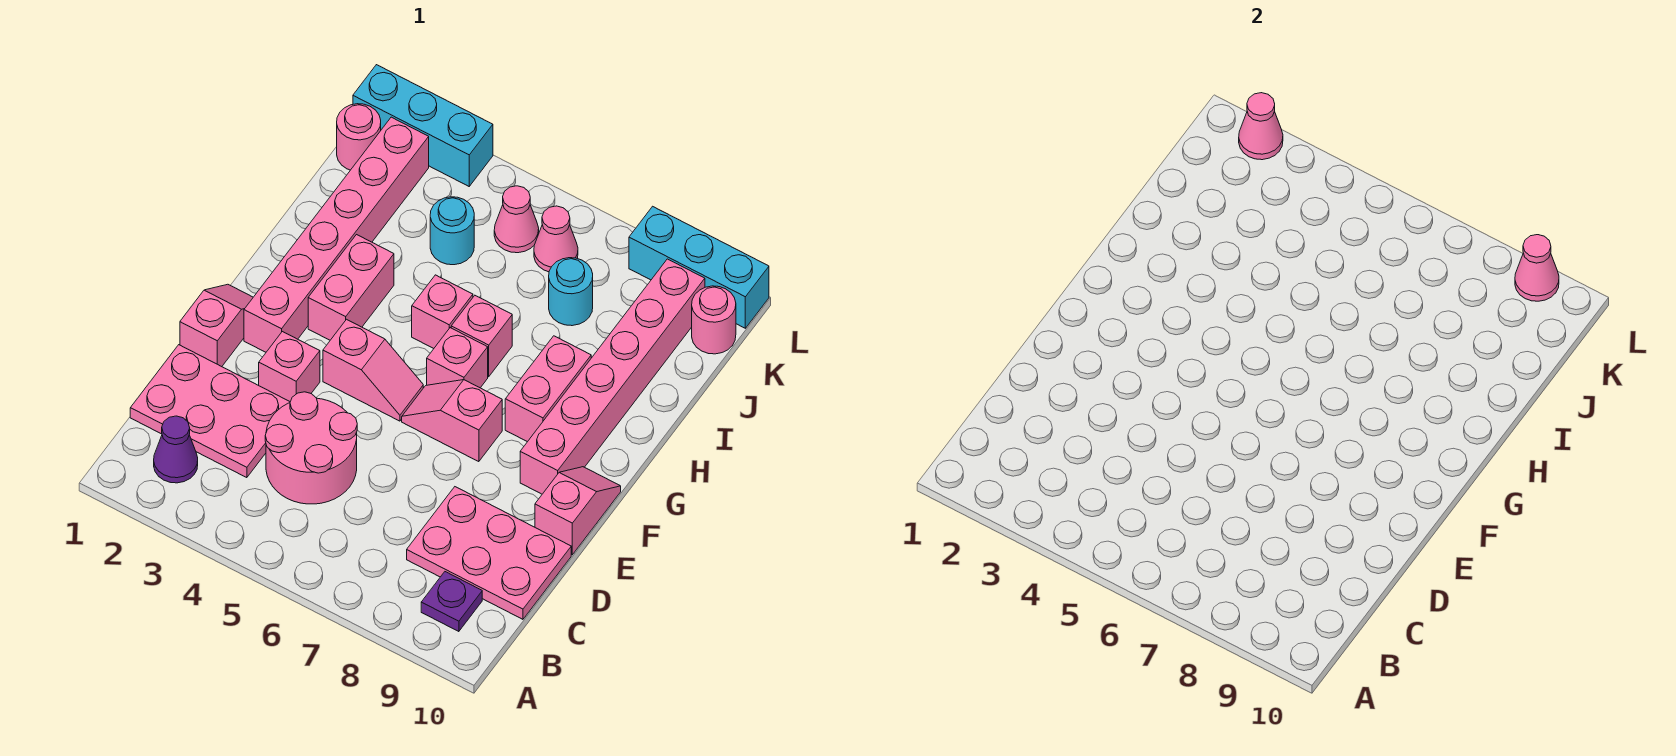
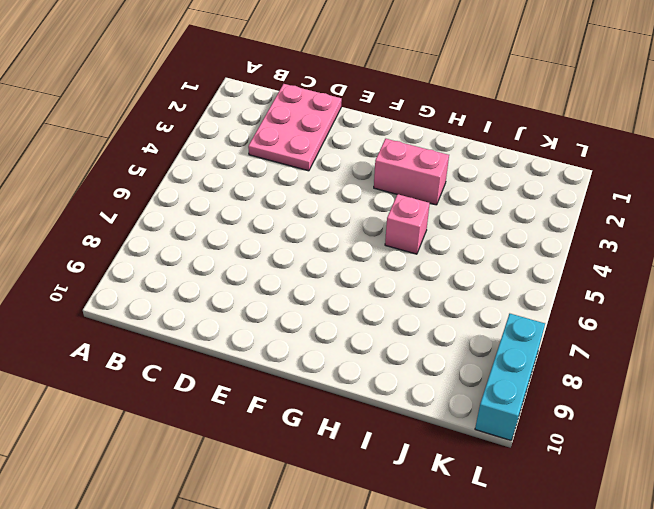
none -> purple 1x1 cone [154,416,198,483]
none -> purple 1x1 plate [421,572,482,632]
none -> pink 2x2 round brick [265,392,357,504]

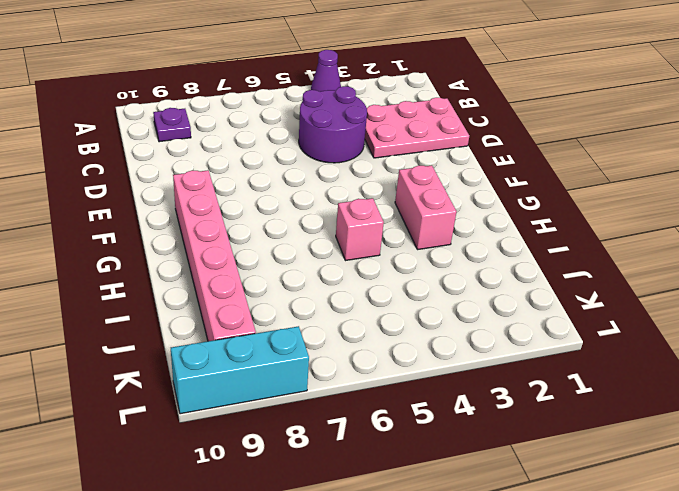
purple 1x1 cone [311,50,341,92] -> purple 1x1 cone moved to [154,416,198,483]
purple 2x2 round brick [299,86,367,163] -> pink 2x2 round brick [265,392,357,504]
none -> pink 2x3 plate [407,487,571,619]
none -> pink 1x2 slope [180,284,253,367]
none -> pink 1x1 brick [259,332,320,402]

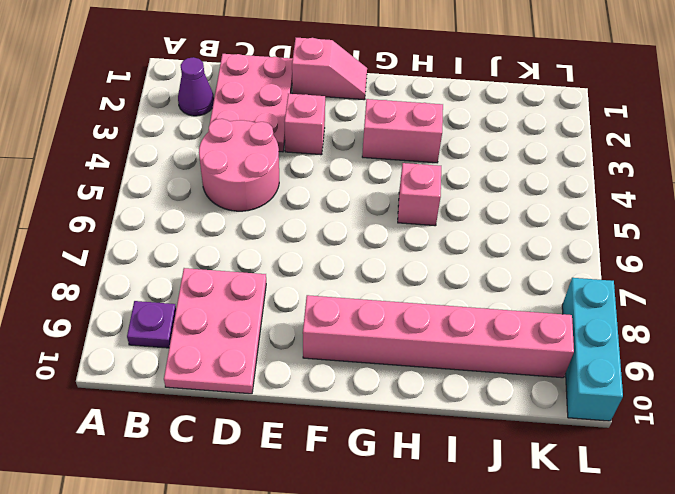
none -> pink 1x2 slope [535,467,621,555]
none -> pink 1x6 brick [244,117,429,352]
none -> pink 1x2 slope [323,319,423,421]

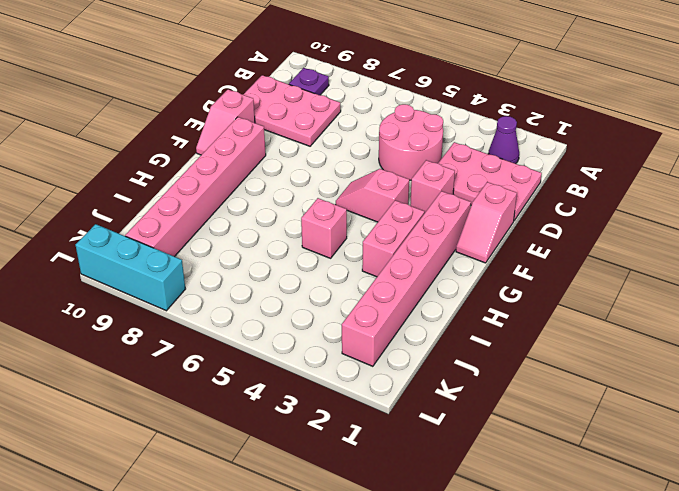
none -> pink 1x2 slope [402,380,502,462]
none -> pink 1x1 brick [427,328,488,388]
none -> pink 1x2 brick [505,336,591,442]

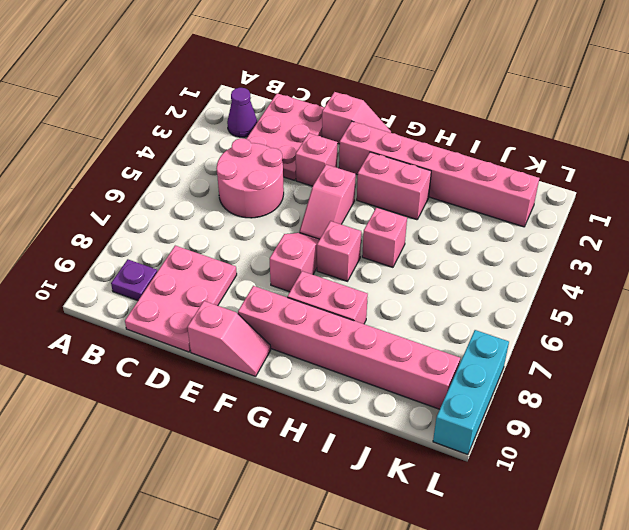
none -> pink 1x1 brick [451,296,512,377]
none -> cyan 1x1 round brick [430,197,474,265]
none -> cyan 1x1 round brick [549,258,593,326]

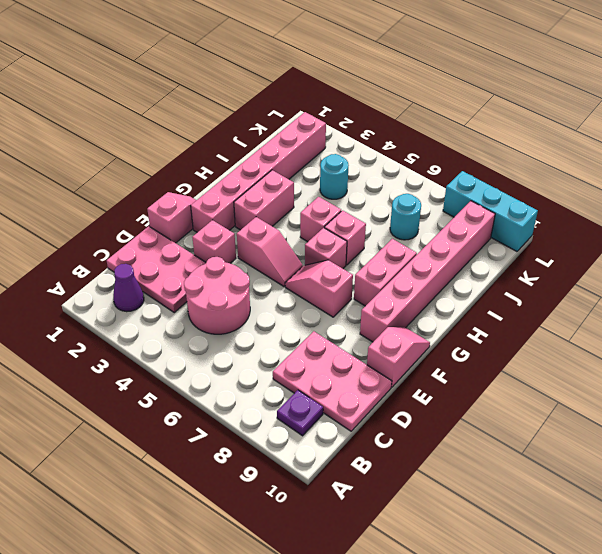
none -> pink 1x1 round brick [337,104,381,170]
none -> pink 1x1 cone [494,186,539,253]
none -> pink 1x1 cone [534,206,578,272]

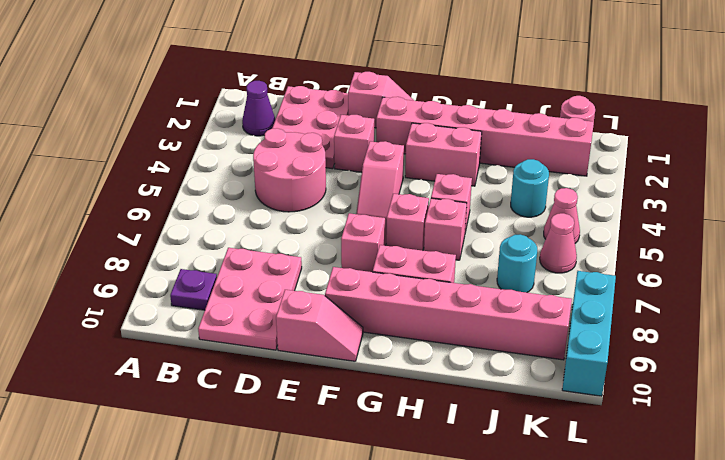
none -> pink 1x1 round brick [692,286,736,354]
none -> cyan 1x3 brick [353,65,493,186]
none -> pink 1x1 cone [1239,93,1283,160]

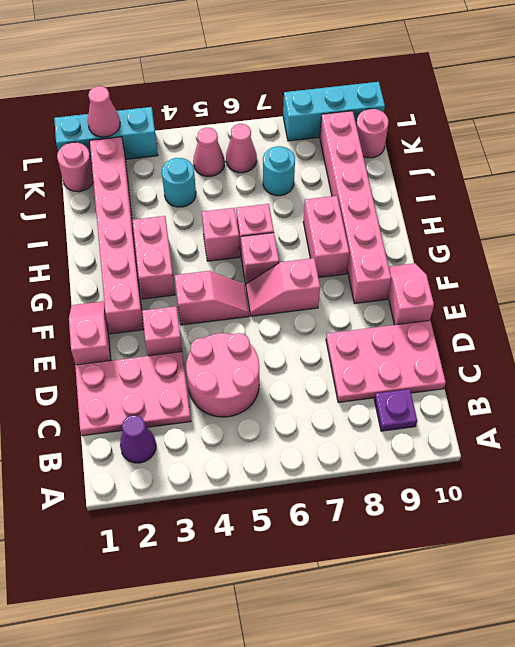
none -> pink 1x1 cone [1515,235,1559,301]

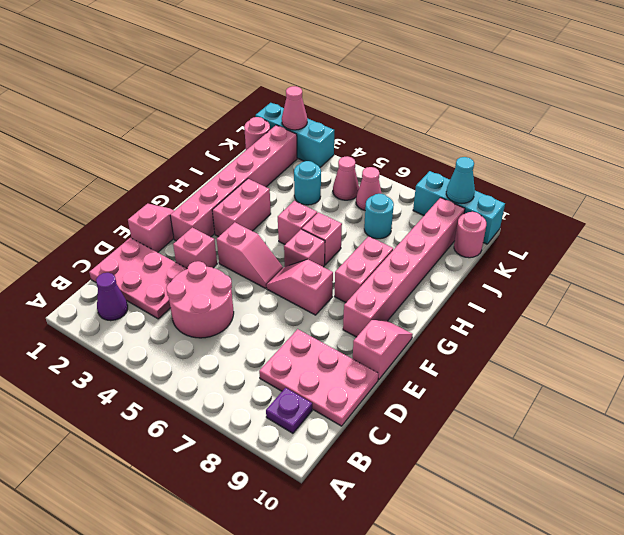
cyan 1x1 cone [446,157,475,204] -> pink 1x1 cone [1515,235,1559,301]

